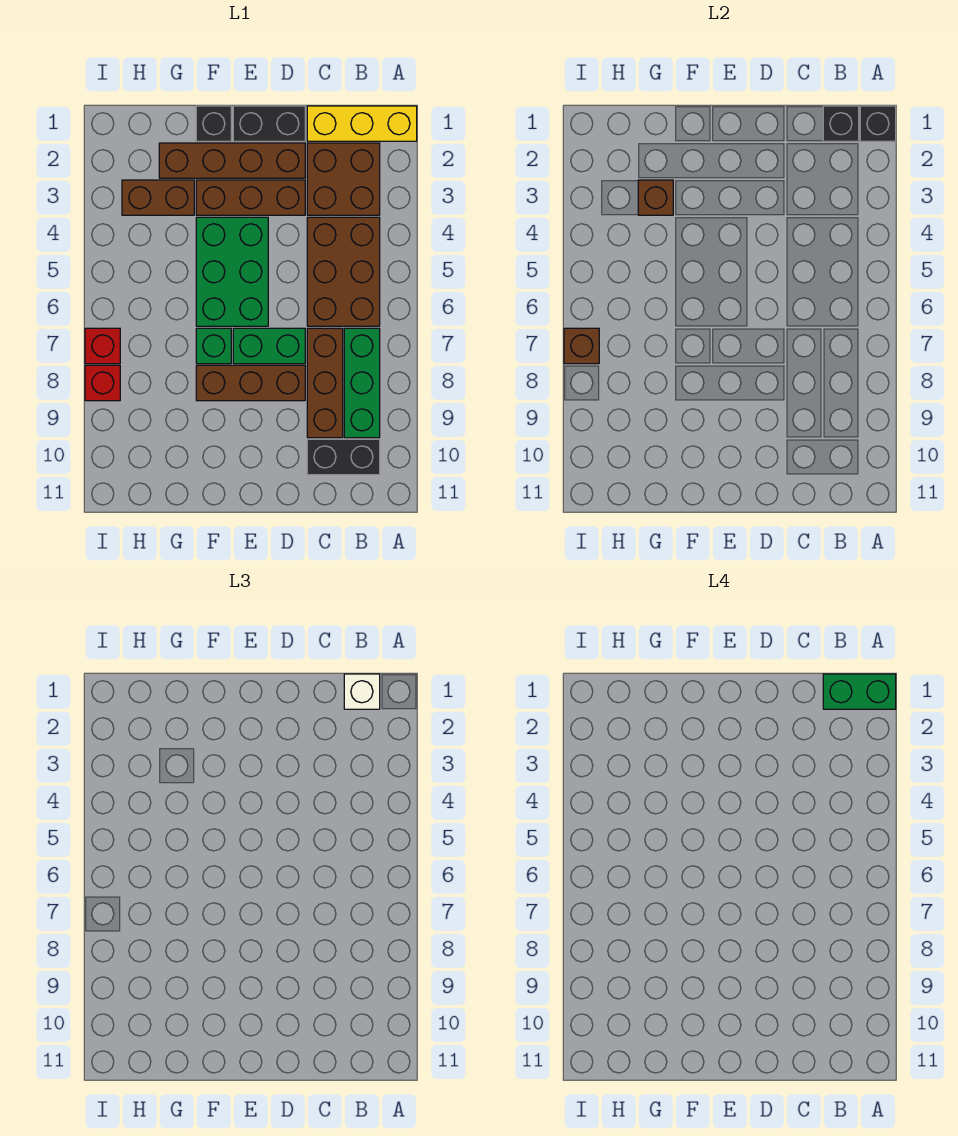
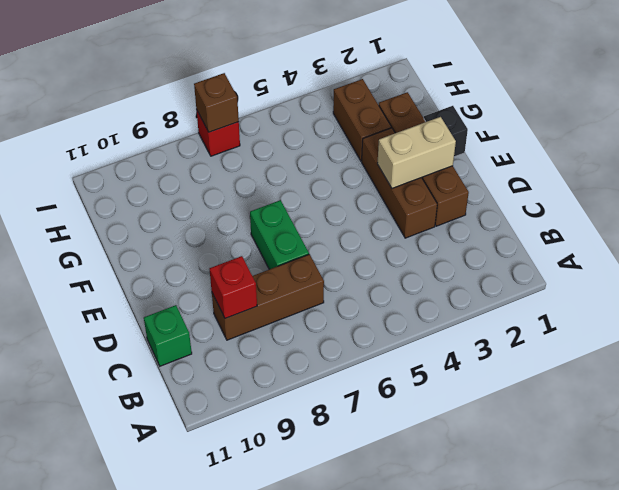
red 1x1 brick [210,256,257,319] -> red 1x1 brick moved to [85,365,120,401]
green 1x1 brick [144,305,192,366] -> green 1x1 brick moved to [196,328,231,364]
tan 1x2 brick [377,117,456,188] -> none
none -> yellow 1x3 brick [307,106,417,141]
none -> brown 2x2 brick [307,143,380,215]
none -> brown 2x3 brick [307,217,380,326]

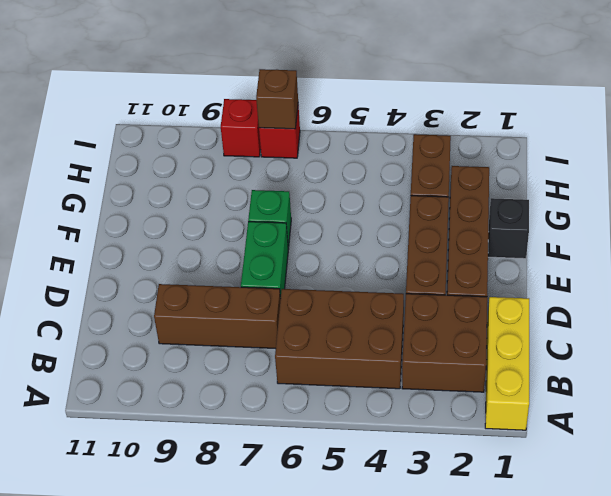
none -> green 1x3 brick [344,328,380,438]
none -> black 1x2 brick [307,439,380,475]
none -> black 1x2 brick [233,106,305,141]

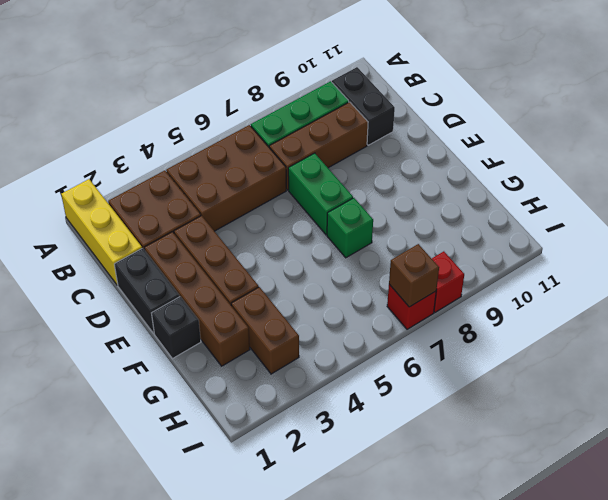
none -> brown 1x3 brick [196,365,305,401]
none -> green 2x3 brick [196,217,268,326]
none -> black 1x1 brick [860,106,896,141]

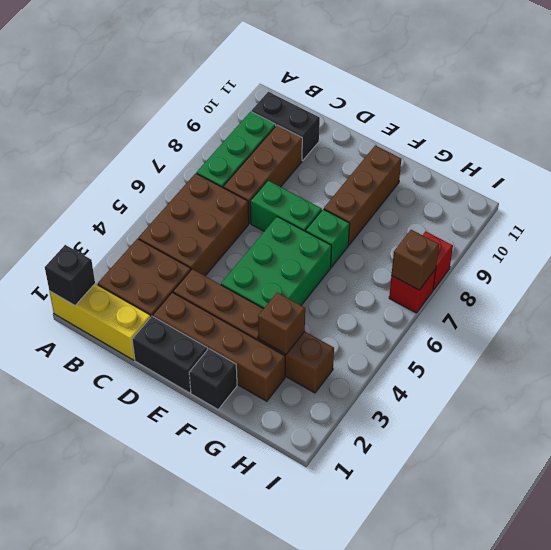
brown 1x3 brick [324,145,401,245] -> brown 1x3 brick turned to [196,365,305,401]
none -> black 1x1 brick [823,106,859,141]
none -> white 1x1 brick [344,674,380,709]
none -> green 1x2 brick [823,674,896,709]

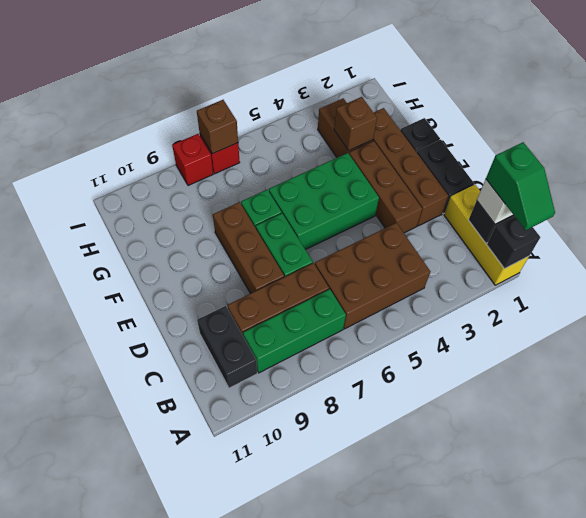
green 1x2 slope [486,142,555,230] -> green 1x2 brick [823,674,896,709]
none -> brown 2x2 brick [307,143,380,215]

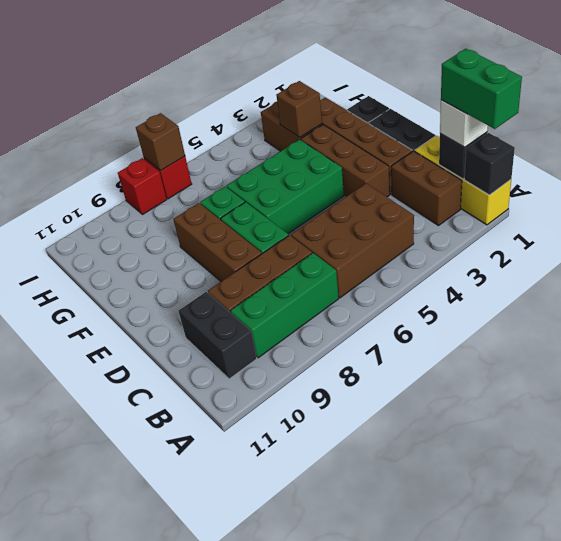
brown 1x2 brick [391,151,462,226] -> brown 2x2 brick [307,143,380,215]

